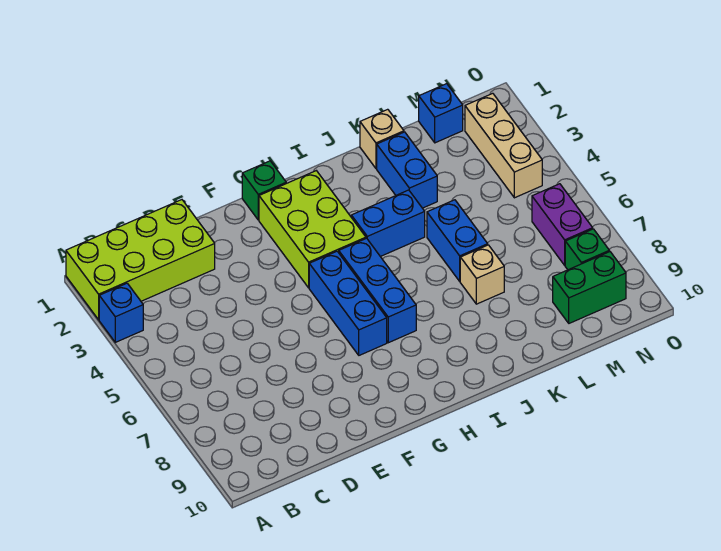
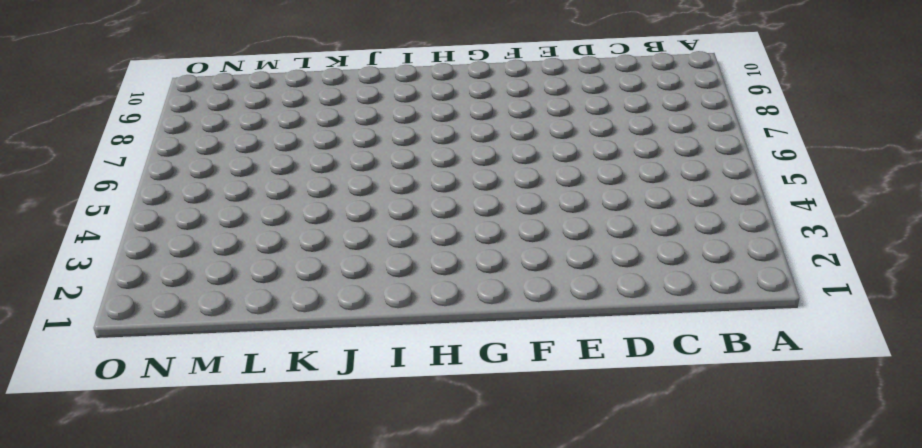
none -> lime 2x4 brick [66,200,215,320]
none -> blue 1x1 brick [99,283,143,342]
none -> green 1x1 brick [242,161,286,220]

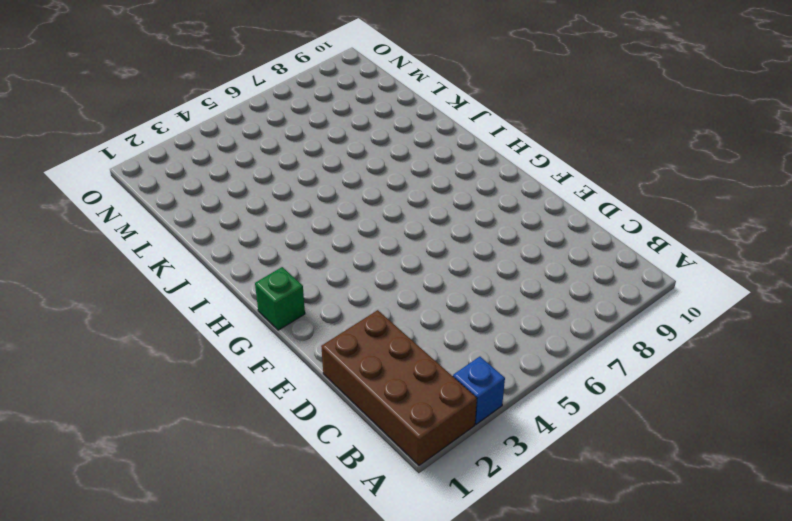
brown 2x4 brick [321,310,477,465] -> lime 2x4 brick [66,200,215,320]
none -> lime 2x3 brick [259,171,366,288]
none -> blue 1x3 brick [309,251,387,355]
none -> blue 1x3 brick [339,238,416,343]

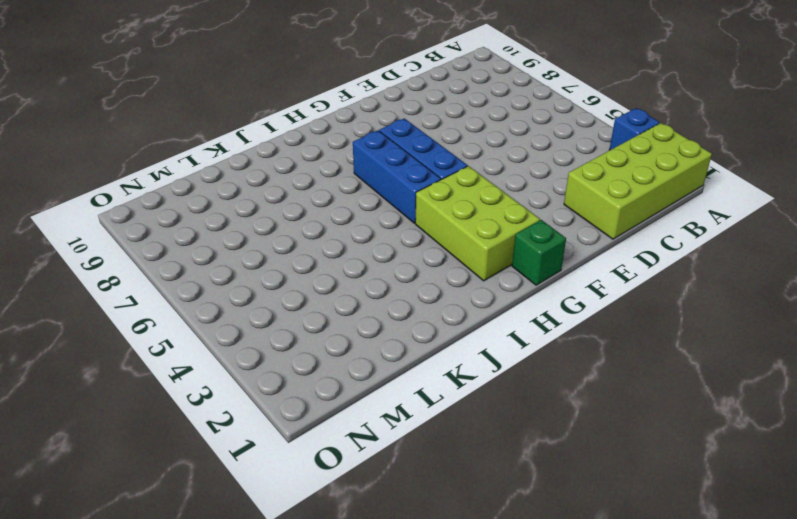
none -> blue 1x2 brick [351,190,425,257]
none -> tan 1x1 brick [360,109,404,169]
none -> blue 1x2 brick [377,132,437,208]

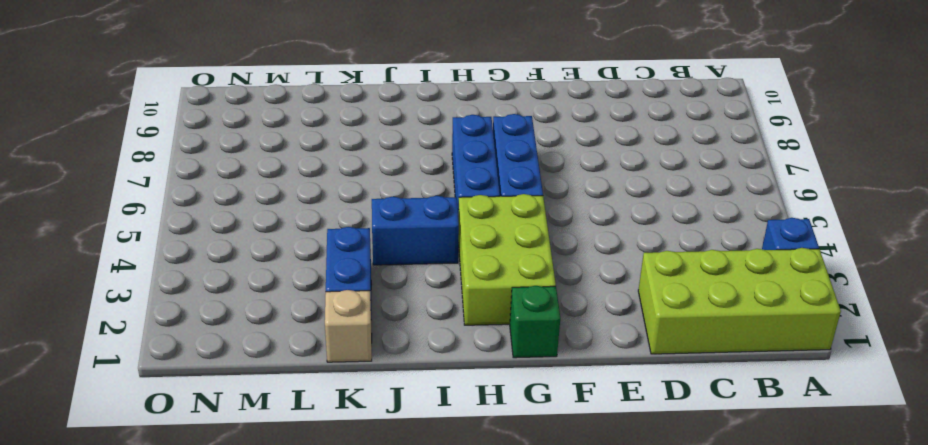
none -> blue 1x2 brick [427,200,488,281]
none -> tan 1x1 brick [460,245,504,304]
none -> blue 1x1 brick [419,84,463,143]

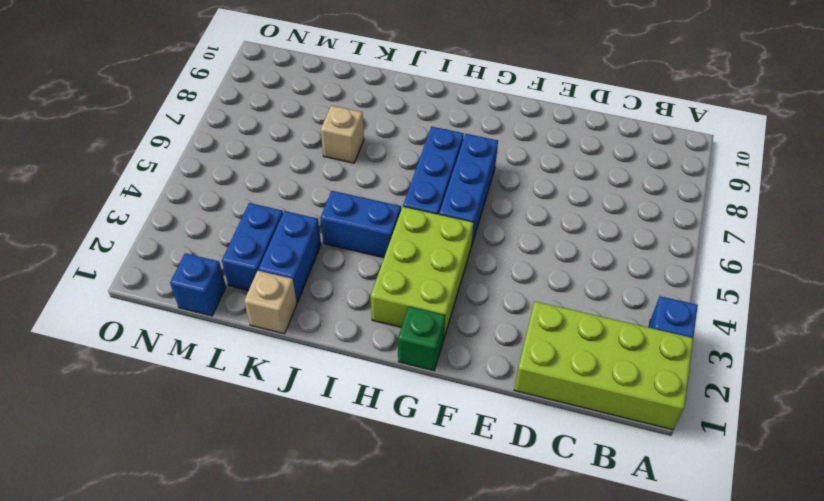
blue 1x2 brick [222,203,283,291] -> blue 1x2 brick moved to [427,200,488,281]
none -> green 1x2 brick [553,252,626,323]
none -> tan 1x3 brick [465,93,542,198]
none -> purple 1x2 brick [532,184,593,265]

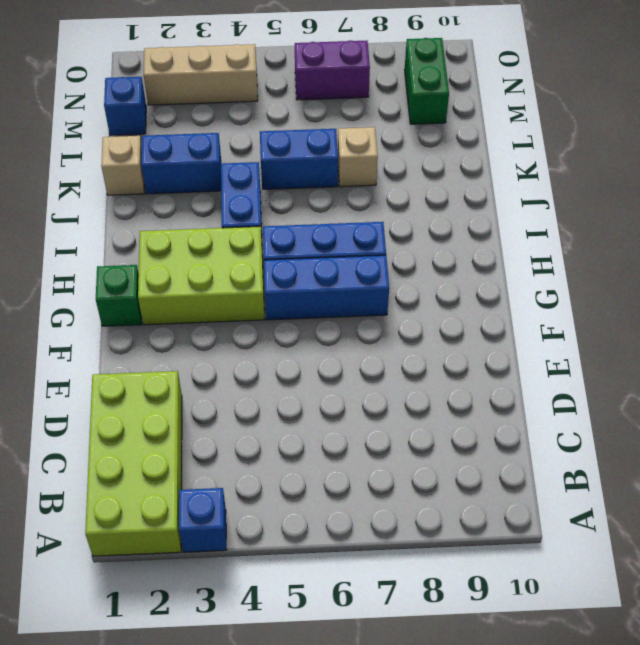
none -> green 1x1 brick [565,229,609,270]

